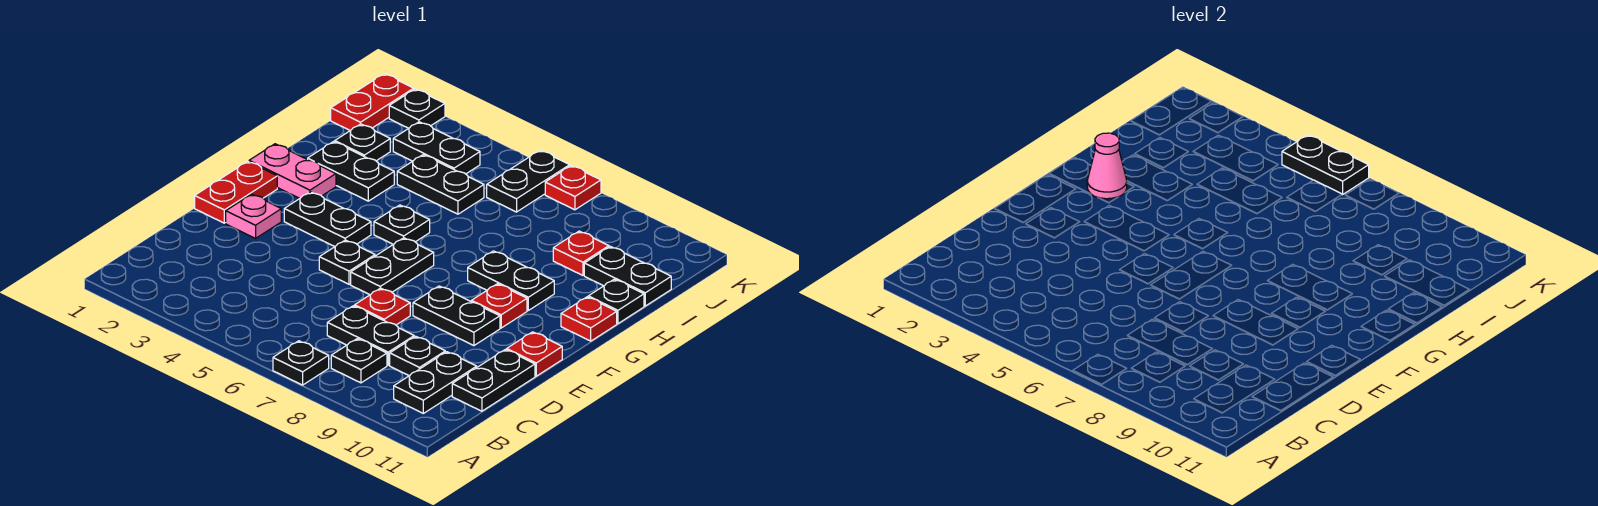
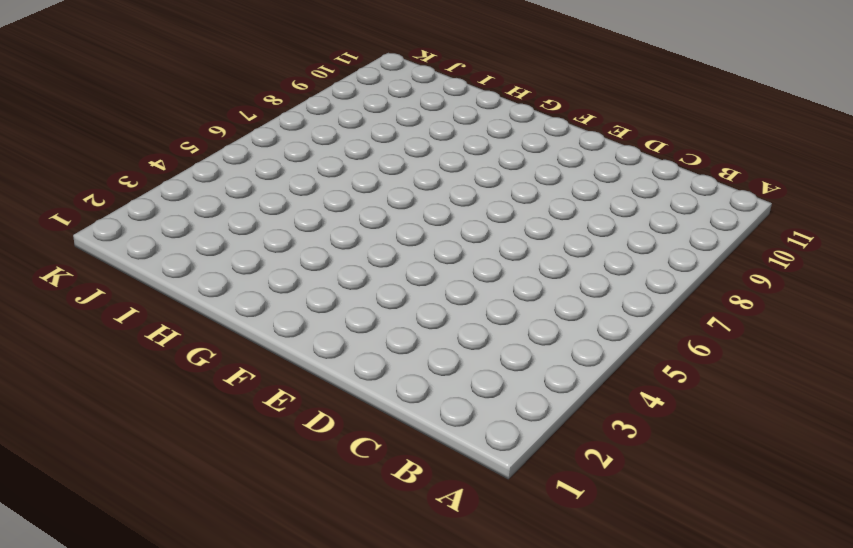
none -> black 1x1 plate [273,341,329,385]
none -> black 1x1 plate [331,339,387,383]
none -> black 1x2 plate [394,352,477,413]
none -> black 1x2 plate [327,306,414,365]

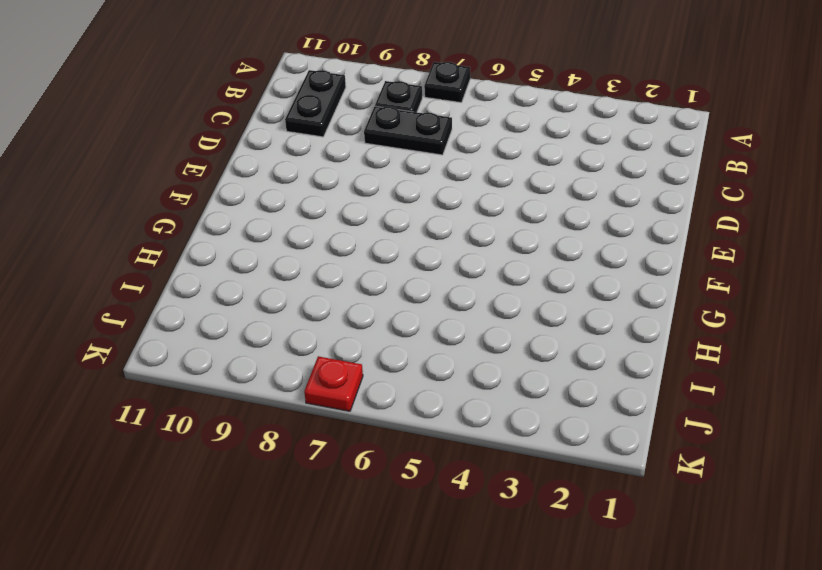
none -> black 1x1 plate [390,336,445,376]
none -> black 1x2 plate [452,349,535,411]
none -> red 1x1 plate [355,288,410,325]
none -> red 1x2 plate [195,161,277,223]

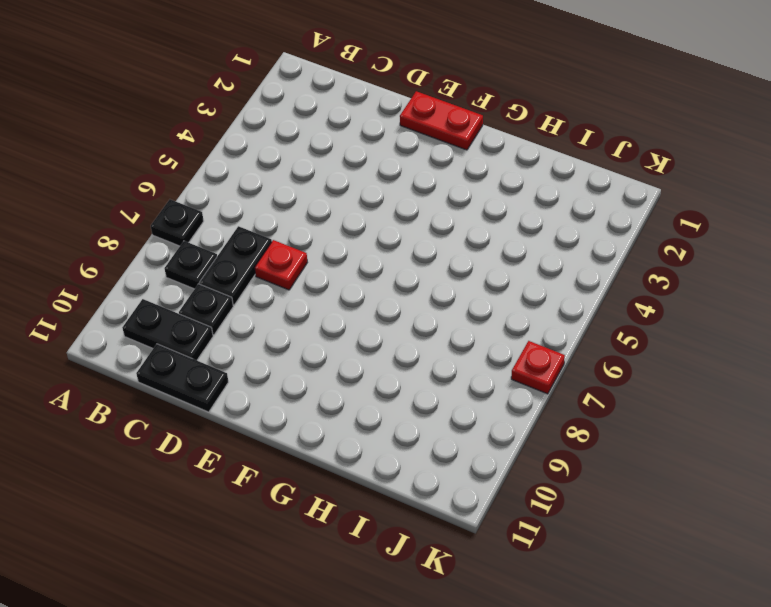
none -> pink 1x1 plate [226,194,281,238]
none -> black 1x1 plate [319,240,375,284]
none -> black 1x2 plate [351,238,434,295]
none -> black 1x2 plate [413,286,500,346]

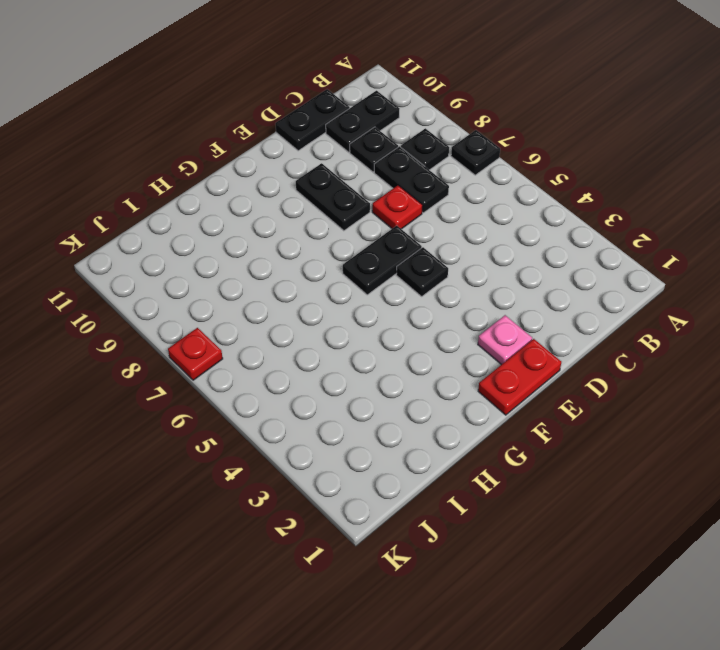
none -> red 1x1 plate [507,332,562,376]
none -> black 1x2 plate [284,192,371,246]
none -> red 1x1 plate [471,284,527,328]
none -> pink 1x2 plate [249,144,336,199]

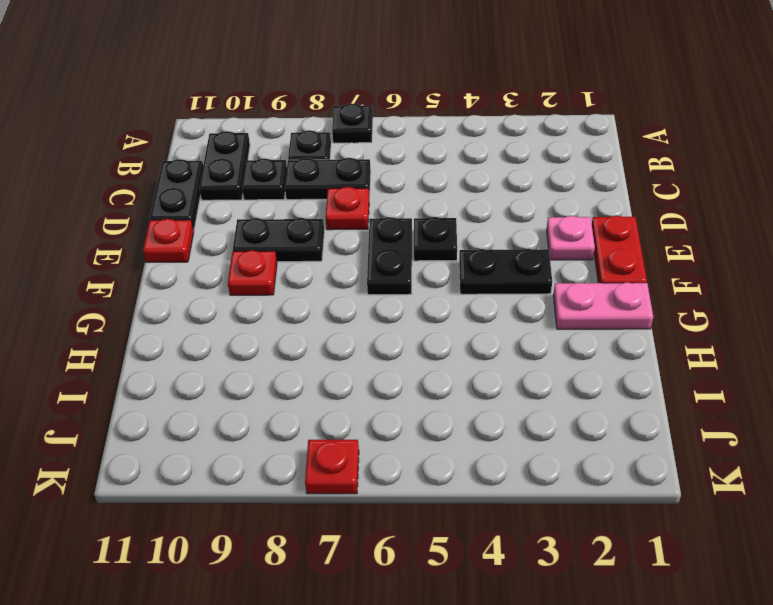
none -> black 1x1 plate [374,205,430,245]
none -> black 1x2 plate [468,251,554,310]
none -> red 1x1 plate [561,297,617,341]
none -> black 1x2 plate [308,142,394,201]

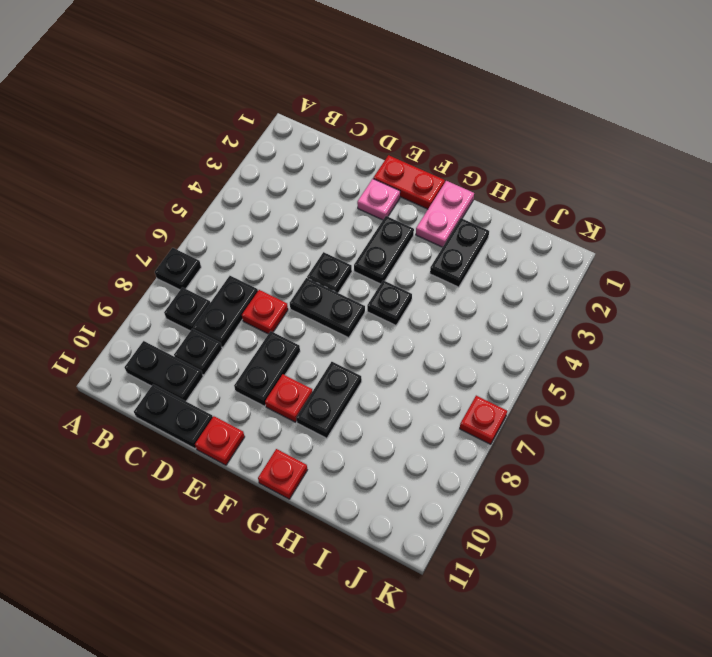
none -> black 1x1 plate [588,279,644,324]
none -> black 1x1 plate [335,124,390,161]
none -> black 1x2 plate [397,155,484,214]
none -> red 1x1 plate [553,231,609,275]

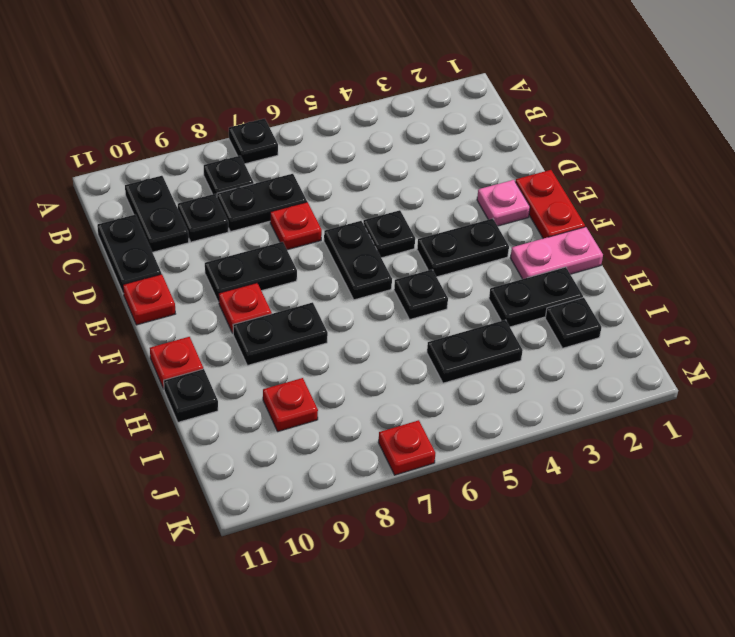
none -> black 1x2 plate [584,246,671,306]
none -> red 1x2 plate [331,74,414,131]
none -> black 1x2 plate [393,122,480,174]
none -> black 1x2 plate [487,150,570,212]

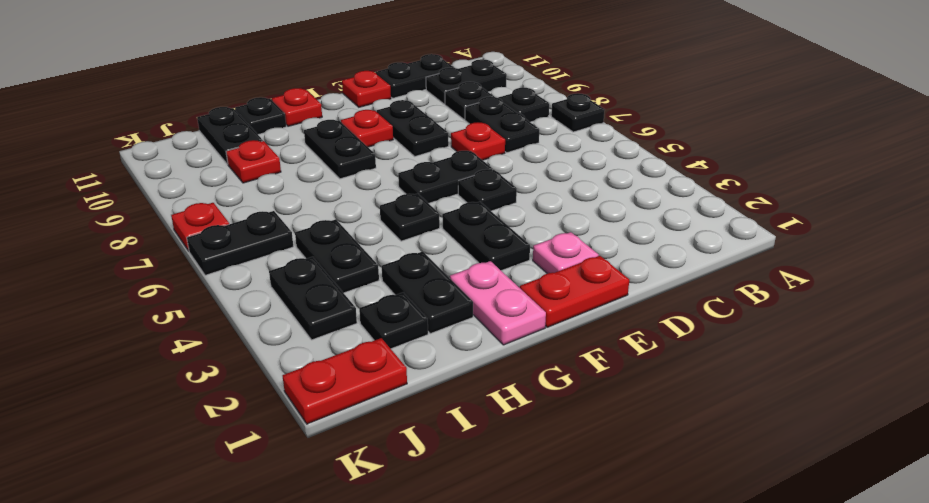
none -> black 1x1 plate [389,89,445,128]
none -> pink 1x1 cone [1087,133,1127,199]
none -> black 1x2 plate [1282,135,1369,194]

